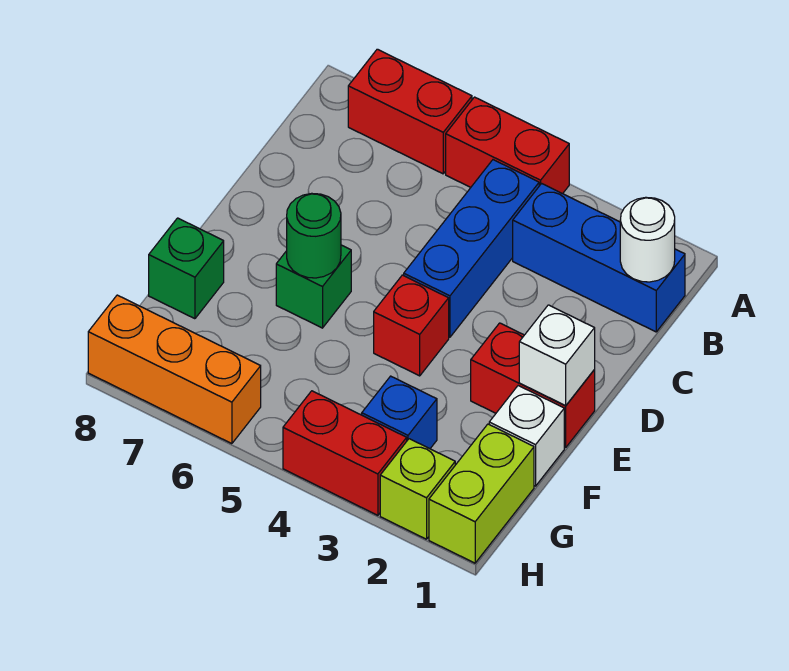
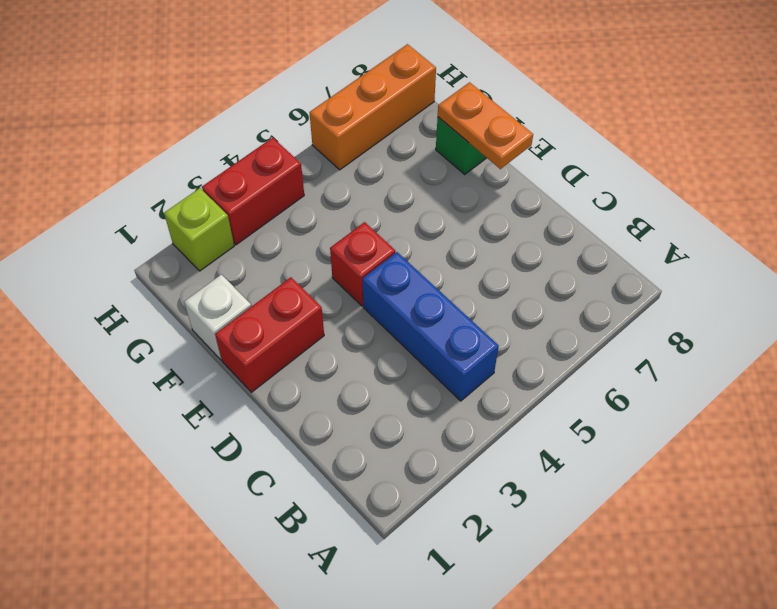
orange 1x2 plate [438,82,533,169] -> none
none -> red 1x2 brick [446,97,569,194]
none -> red 1x2 brick [348,49,472,174]
none -> blue 1x3 brick [513,184,685,332]

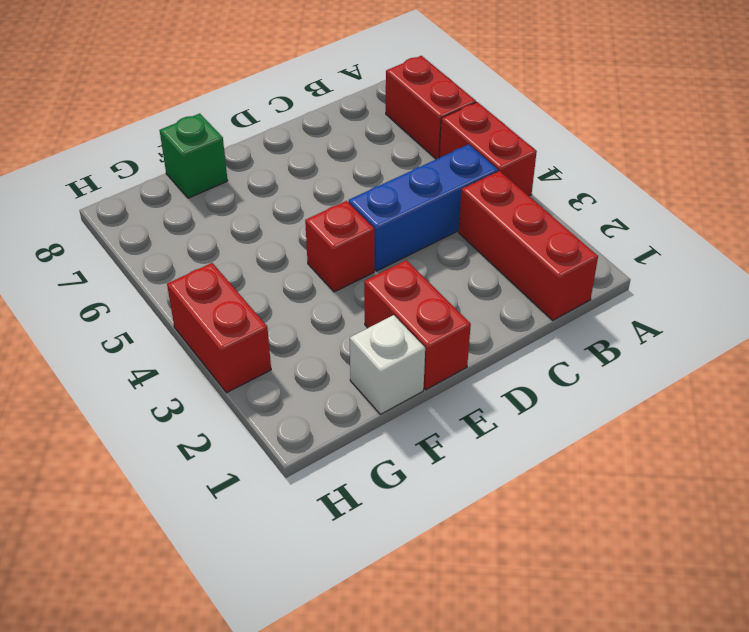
red 1x3 brick [459,171,598,320] -> blue 1x3 brick [513,184,685,332]
none -> green 1x1 brick [276,245,351,328]
none -> lime 1x2 brick [429,424,534,563]
none -> blue 1x1 brick [362,376,437,449]

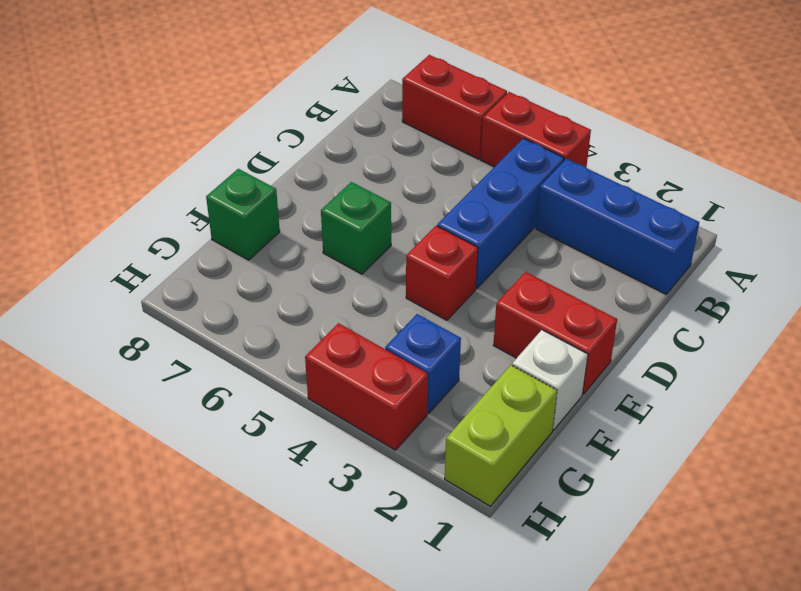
none -> lime 1x1 brick [380,439,455,539]
none -> orange 1x3 brick [88,295,261,444]
none -> white 1x1 round brick [620,197,675,282]

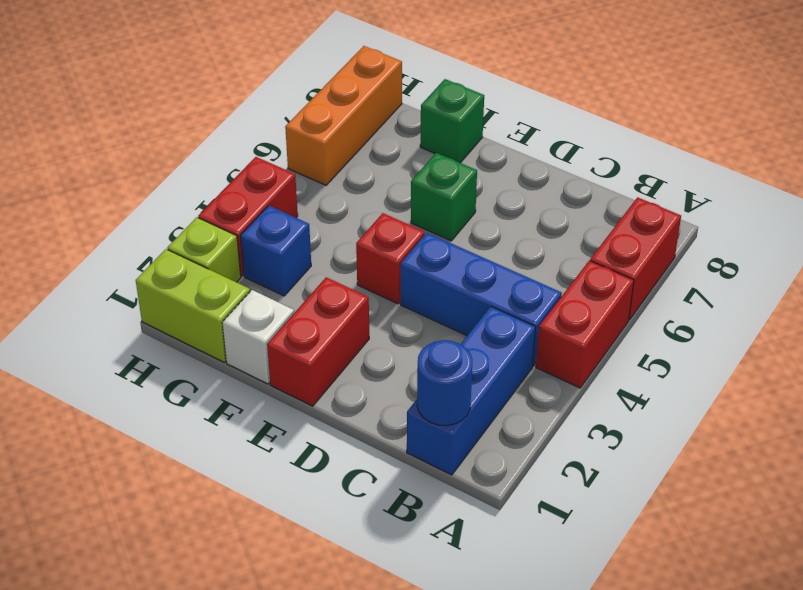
blue 1x1 round brick [417,340,472,426] -> white 1x1 round brick [620,197,675,282]
none -> white 1x1 brick [519,305,595,406]
none -> green 1x1 round brick [287,193,341,278]

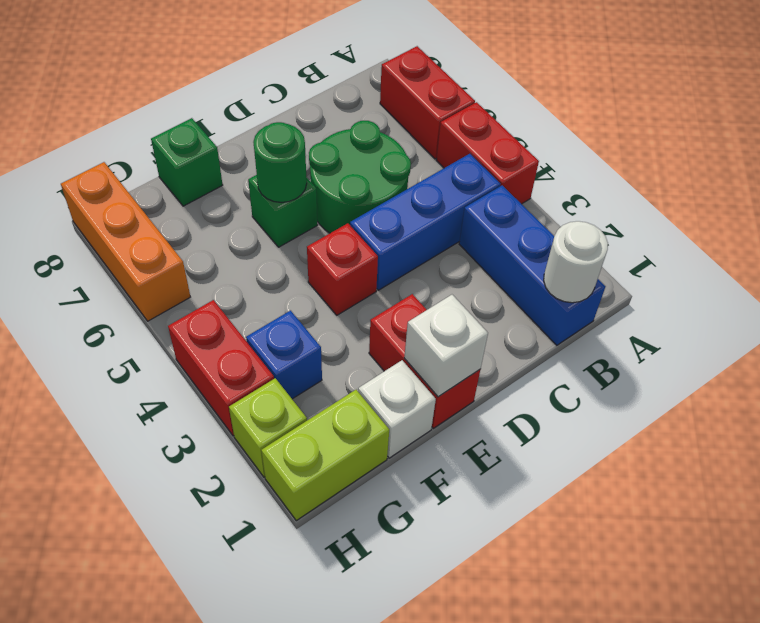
green 2x2 round brick [309,120,411,233] -> none

